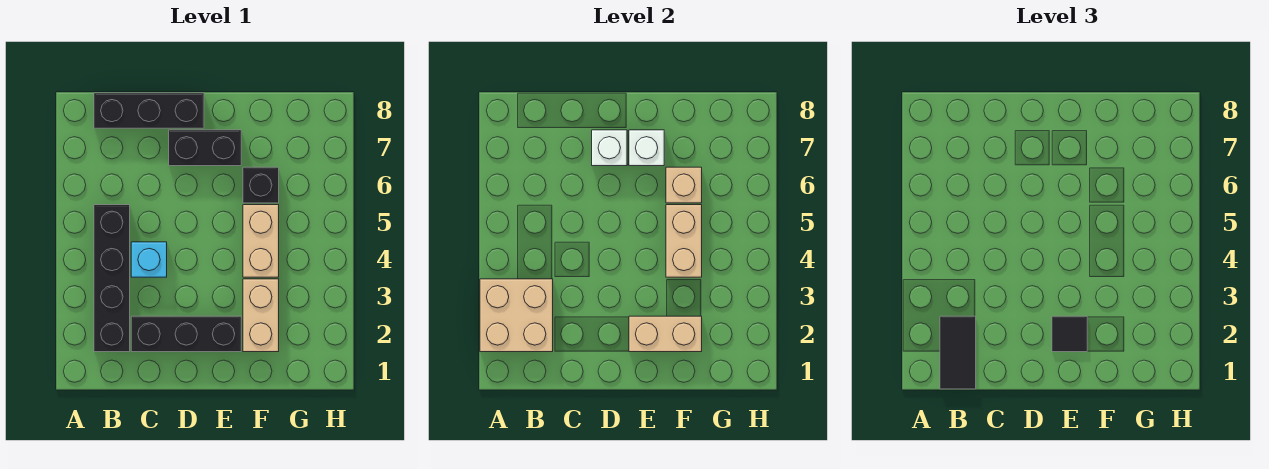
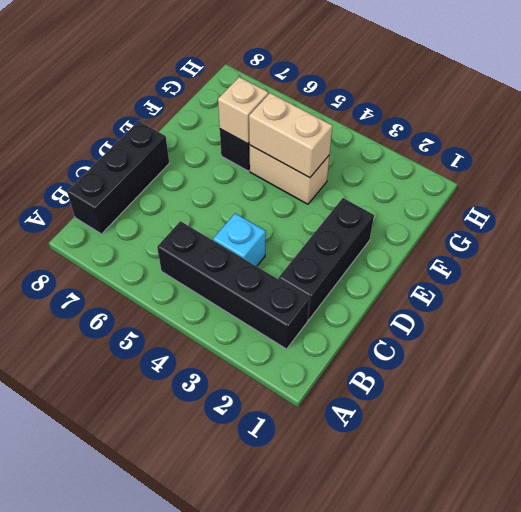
none -> black 1x2 brick [169,130,241,166]
none -> tan 1x2 brick [243,279,279,352]
none -> tan 2x2 brick [480,279,553,352]

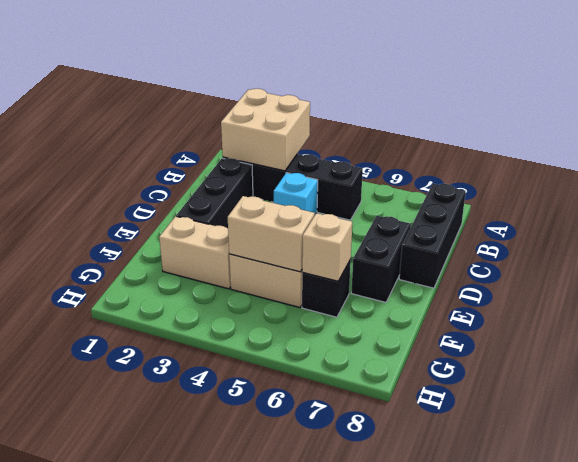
none -> white 1x1 brick [592,130,627,166]
none -> tan 1x2 brick [629,316,702,352]
none -> white 1x1 brick [629,130,664,166]

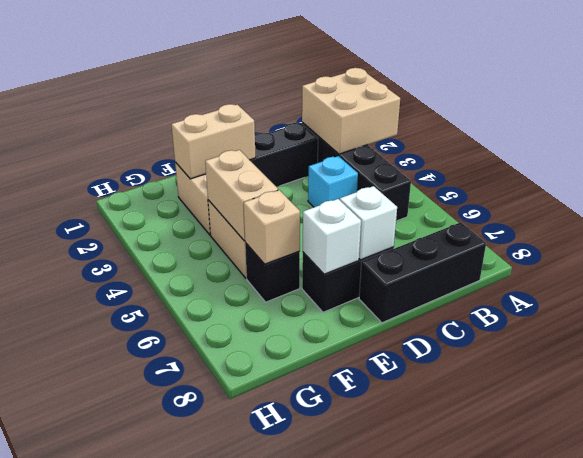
none -> black 1x2 tile [940,316,976,389]
none -> black 1x1 tile [1052,316,1087,352]

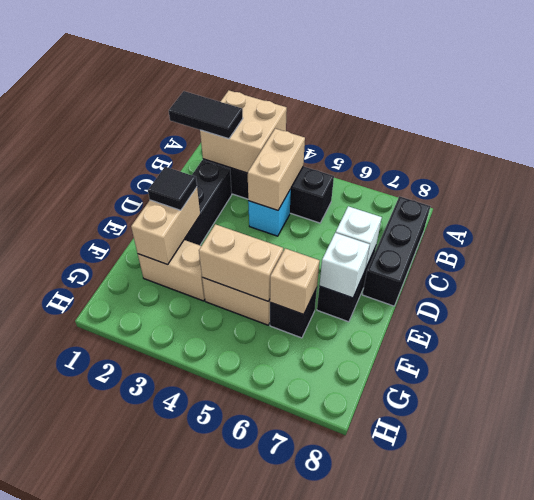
tan 1x2 brick [248,129,305,210] -> none

